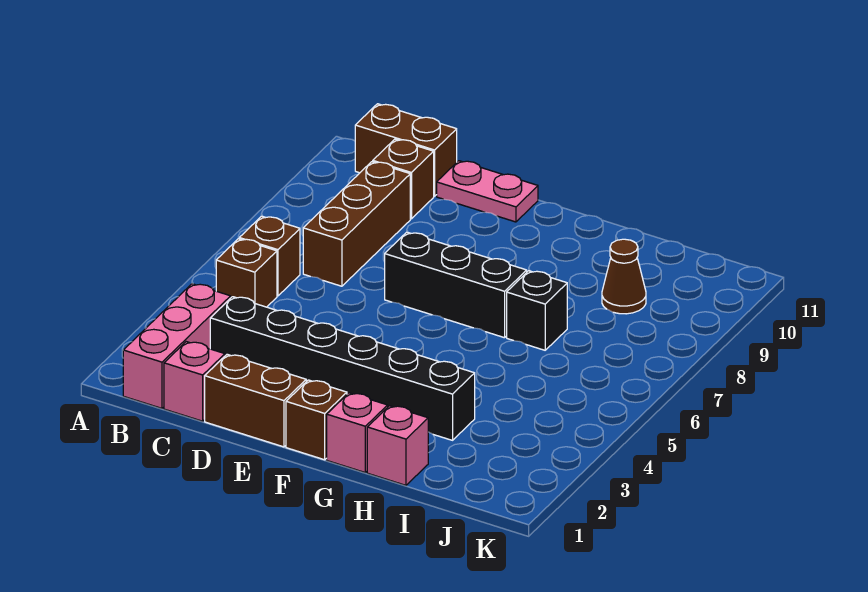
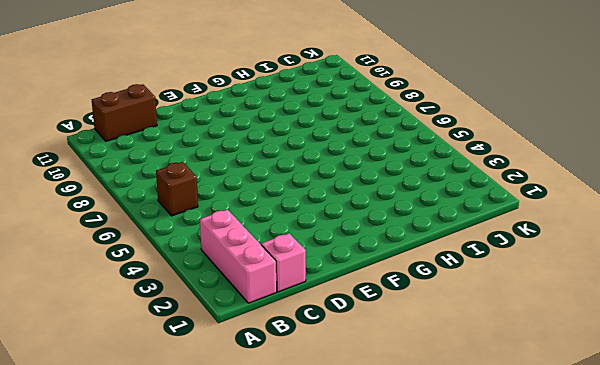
none -> brown 1x1 brick [216,239,277,307]
none -> black 1x6 brick [210,297,475,440]
none -> brown 1x3 brick [303,162,410,286]

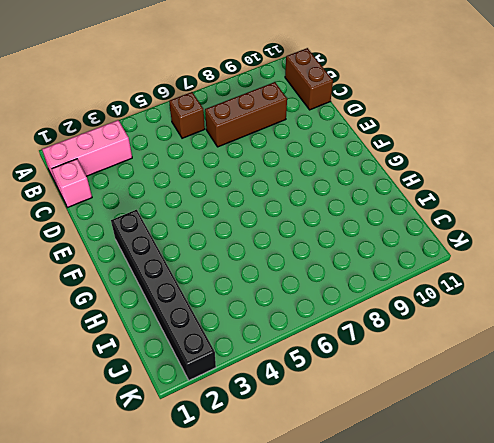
black 1x6 brick [111,210,216,380] -> black 1x6 brick moved to [210,297,475,440]
none -> brown 1x1 brick [216,239,277,307]
none -> brown 1x1 brick [373,139,434,219]
none -> brown 1x2 brick [205,354,306,447]

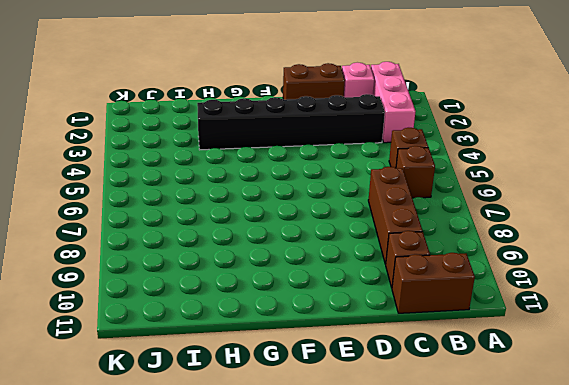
none -> pink 1x2 plate [437,161,538,222]
none -> black 1x3 brick [385,232,527,338]
none -> brown 1x1 brick [286,380,347,460]

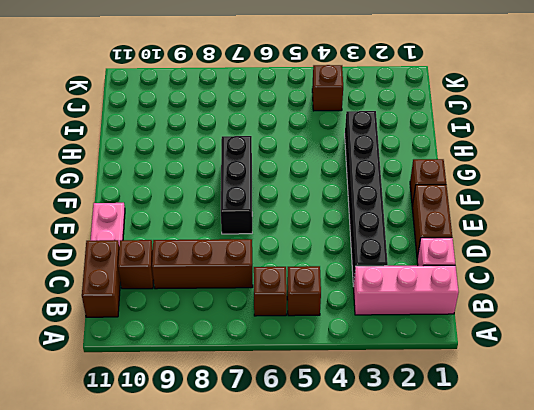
brown 1x1 brick [312,65,343,111] -> none
none -> pink 1x1 brick [327,393,388,472]
none -> pink 1x1 brick [367,406,428,485]
none -> black 1x1 brick [507,271,567,350]

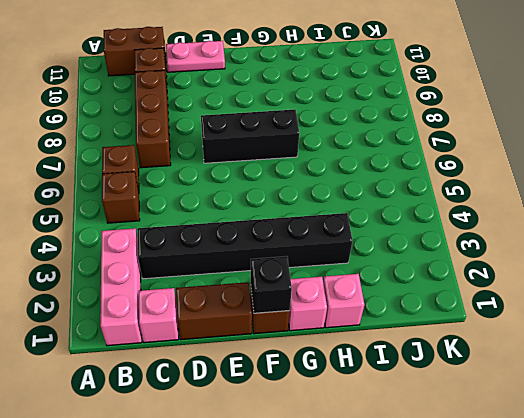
black 1x1 brick [251,256,292,313] -> black 1x1 brick moved to [507,271,567,350]
none -> brown 1x1 cone [602,239,646,314]

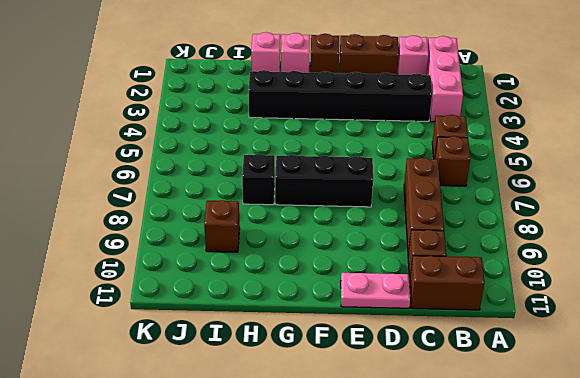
brown 1x1 brick [204,200,240,252] -> brown 1x1 cone [602,239,646,314]

